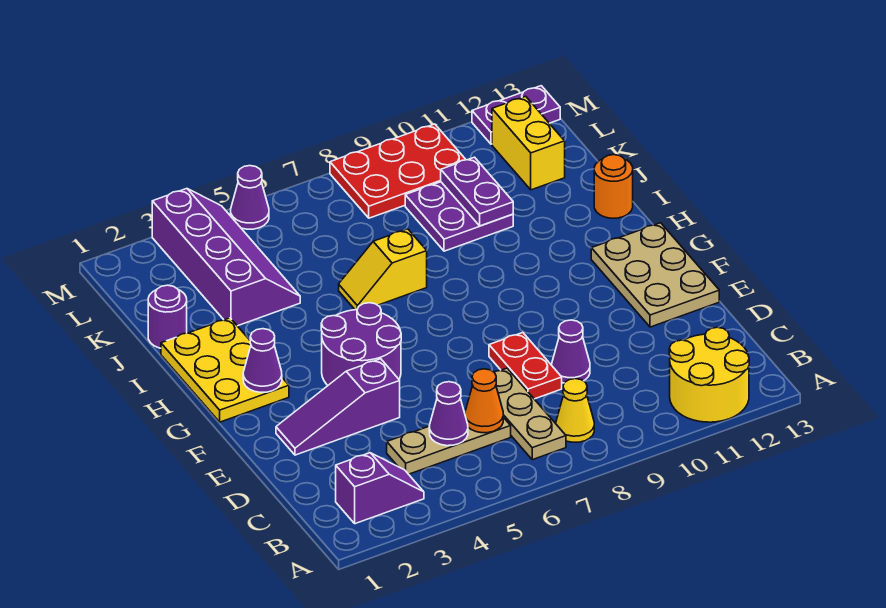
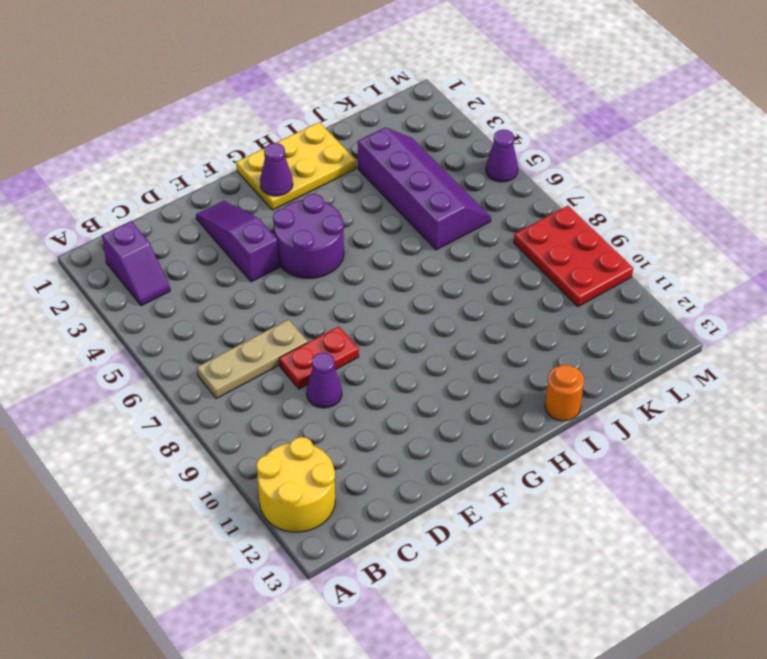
purple 2x4 slope [358,128,491,250] -> purple 2x4 slope turned to [152,189,300,326]
none -> yellow 1x1 cone [556,379,594,442]
none -> tan 1x3 plate [387,417,511,474]
none -> tan 2x3 plate [591,223,719,327]

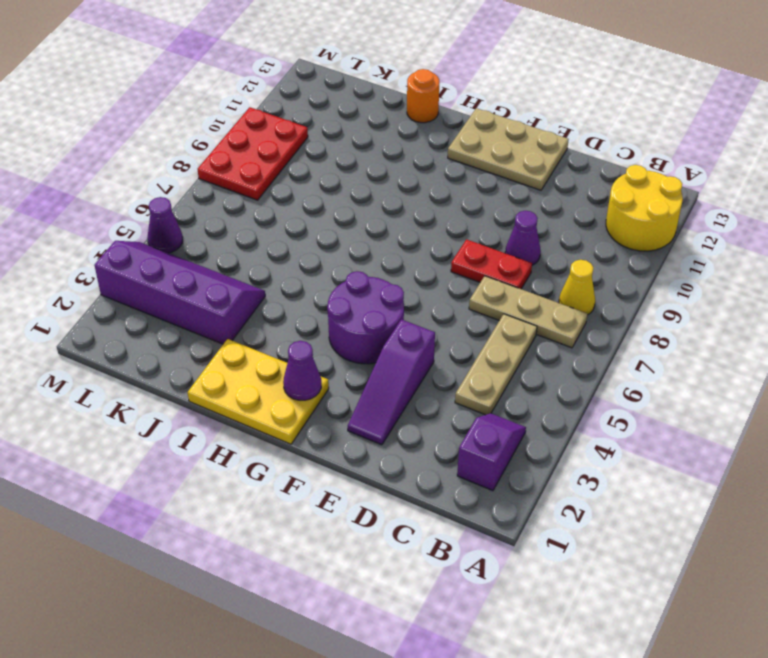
none -> yellow 1x2 slope [339,229,427,310]
none -> purple 1x1 round brick [148,285,187,348]
none -> purple 2x2 plate [405,182,513,251]

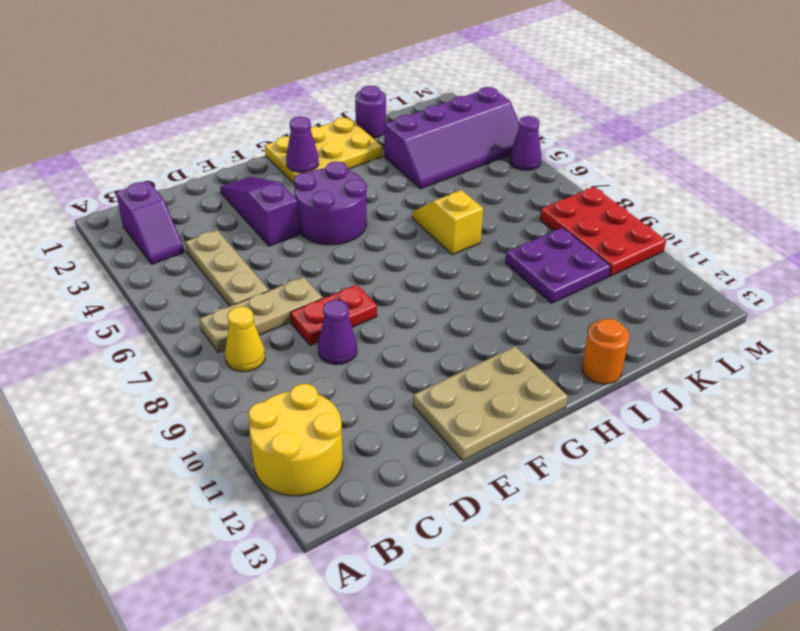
none -> yellow 1x2 brick [492,96,565,190]
none -> purple 1x2 plate [472,86,560,144]
none -> purple 1x1 cone [429,382,468,446]

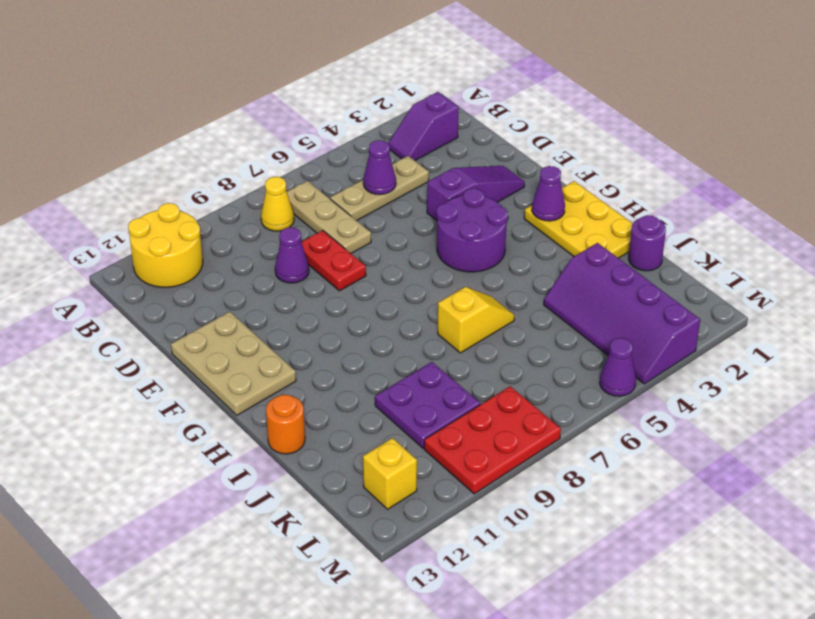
yellow 1x1 brick [363,438,417,509] -> yellow 1x2 brick [492,96,565,190]
none -> purple 1x2 plate [472,86,560,144]
none -> orange 1x1 cone [465,369,503,433]
none -> purple 1x2 plate [441,157,513,226]

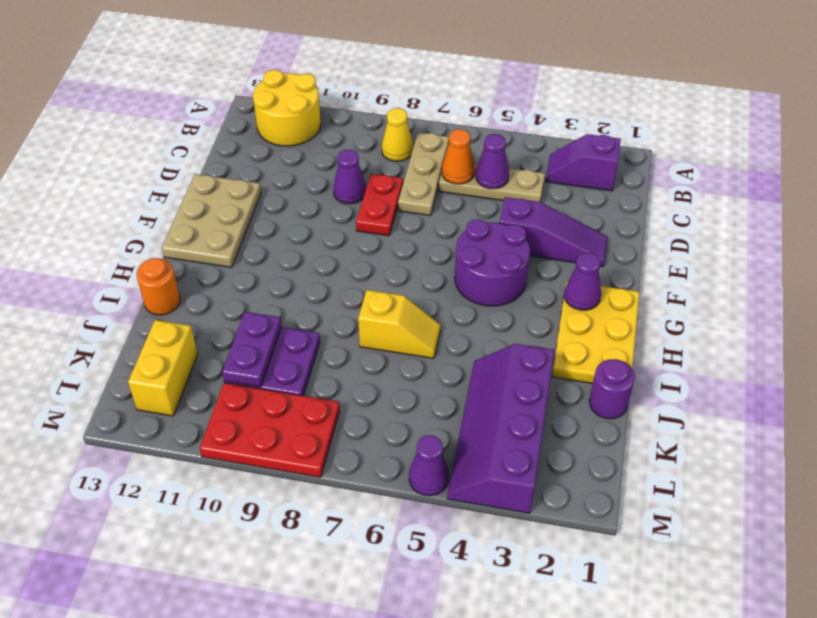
none -> purple 1x2 plate [472,86,560,144]

